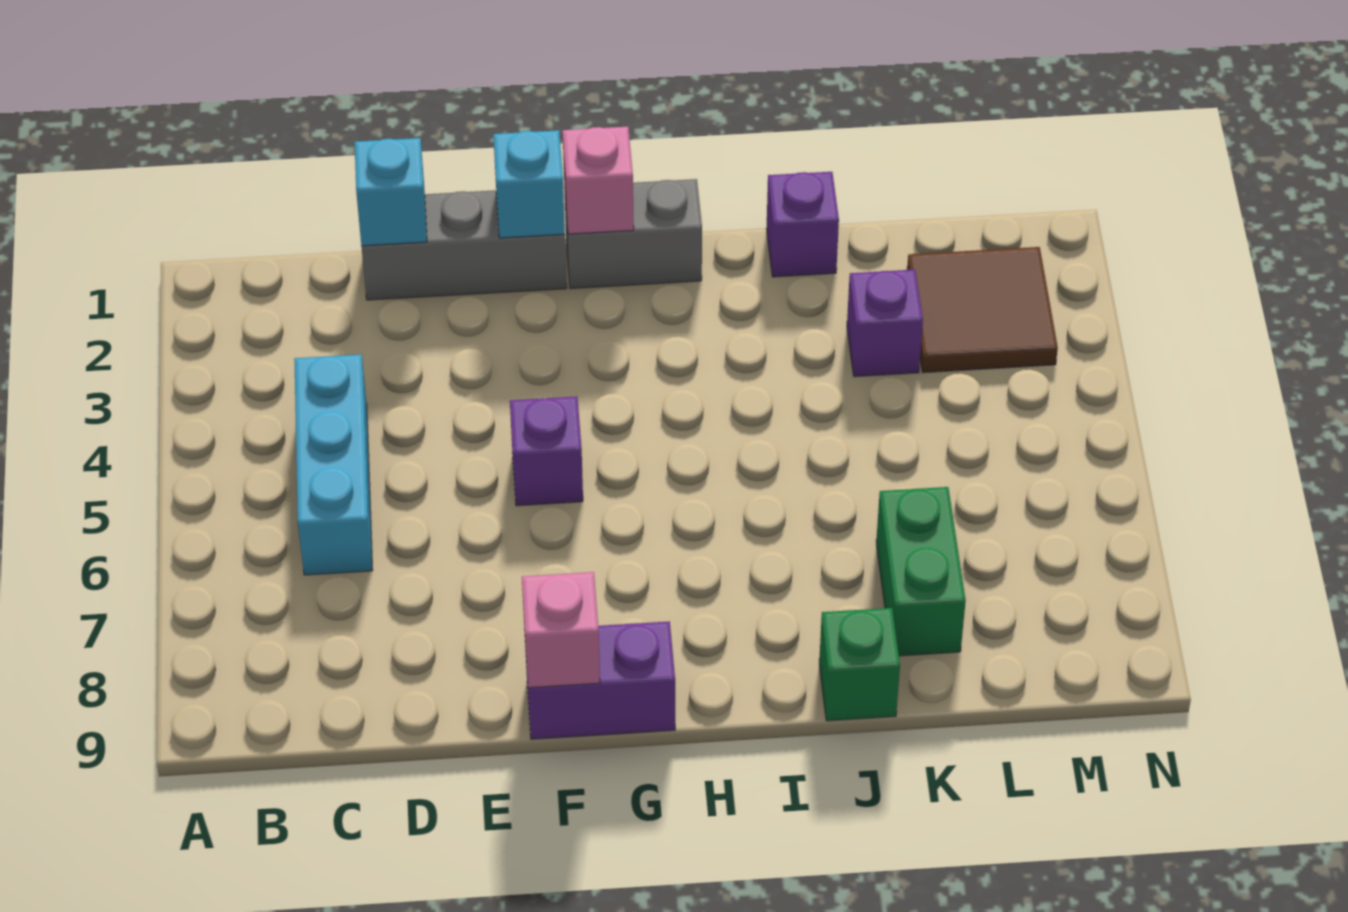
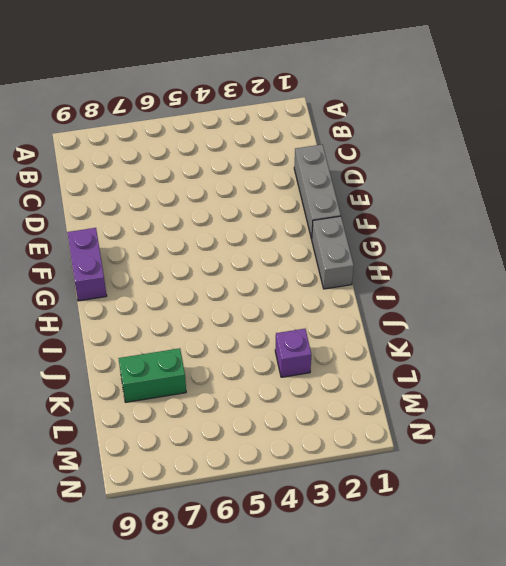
none -> cyan 1x3 brick [294,354,373,575]
none -> purple 1x1 brick [510,396,583,506]
none -> purple 1x1 brick [767,172,839,277]

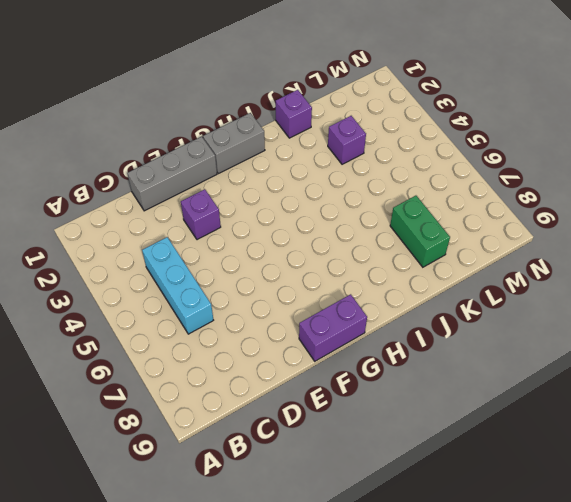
purple 1x1 brick [181,189,221,240] -> purple 1x1 brick moved to [510,396,583,506]
none -> green 1x1 brick [819,608,900,721]
none -> brown 2x2 tile [907,247,1058,373]
none -> cyan 1x1 brick [355,138,427,246]

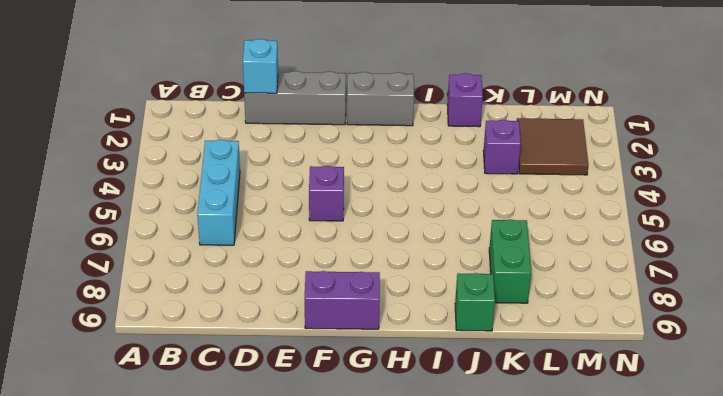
none -> cyan 1x1 brick [493,130,565,238]
none -> pink 1x1 brick [522,572,600,688]
none -> pink 1x1 brick [563,127,634,234]

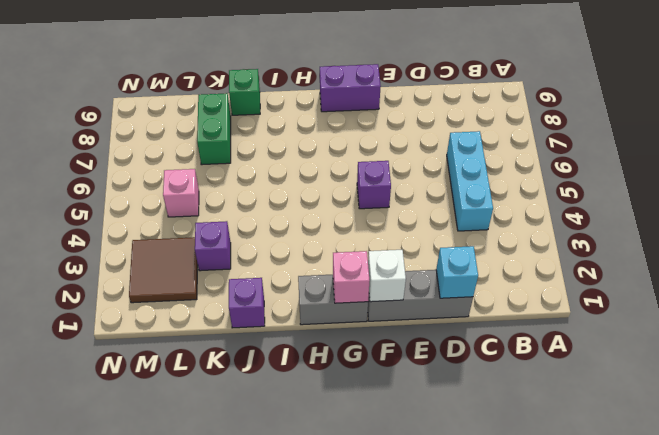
white 1x1 brick [368,250,406,302] -> cyan 1x1 brick [493,130,565,238]
pink 1x1 brick [163,169,199,217] -> pink 1x1 brick moved to [522,572,600,688]

